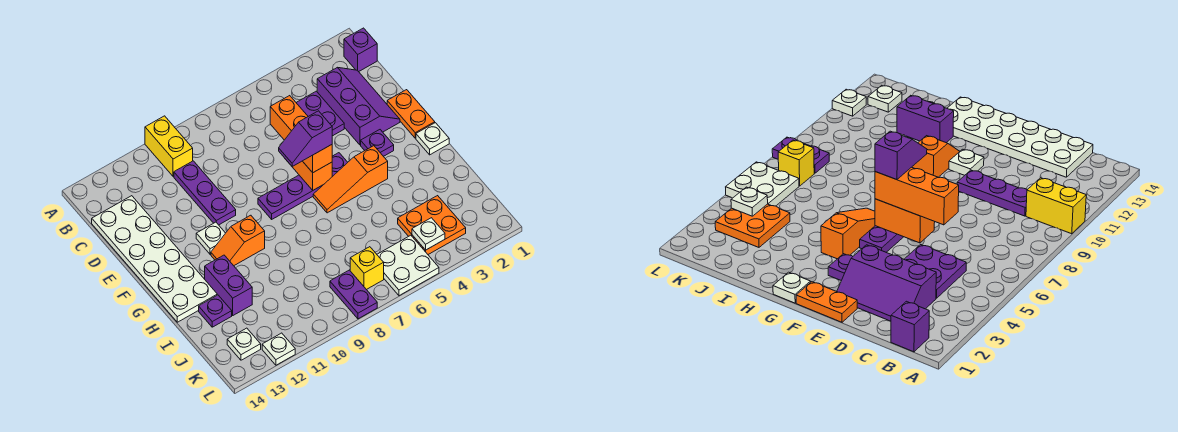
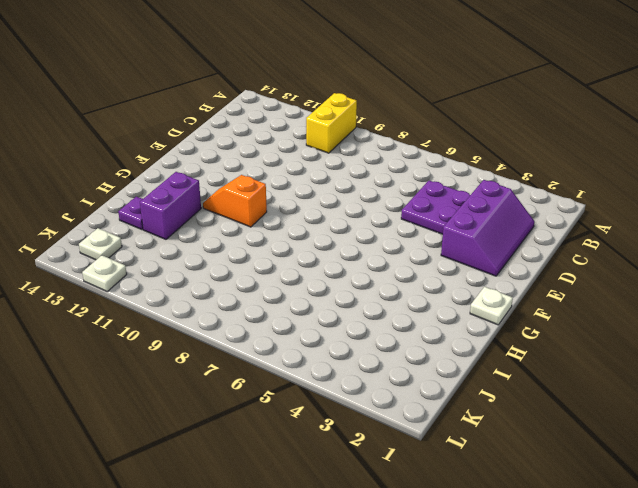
none -> purple 1x1 brick [344,28,377,72]
none -> purple 1x3 plate [174,161,236,225]
none -> white 2x6 plate [92,196,217,322]

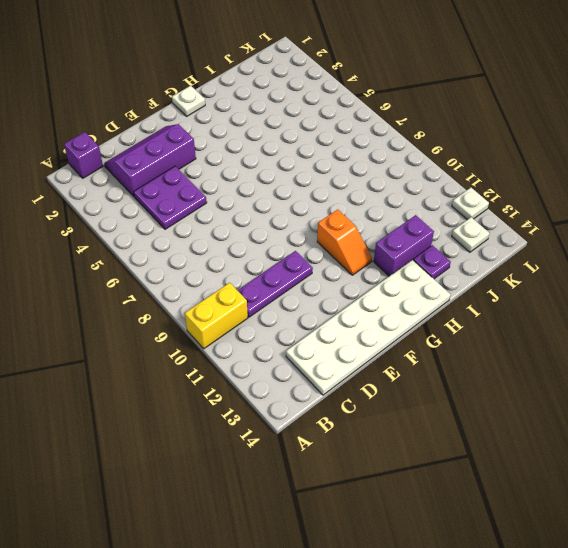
none -> orange 1x2 plate [387,90,435,138]
none -> purple 1x1 plate [361,130,394,156]
none -> purple 1x4 plate [258,153,348,219]

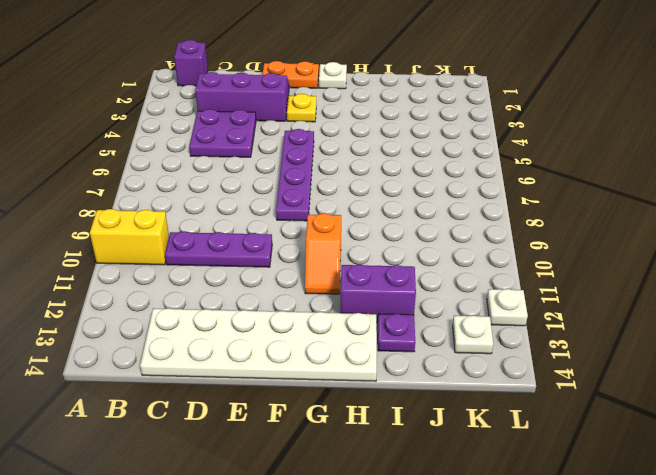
yellow 1x1 plate [287,94,316,122] -> purple 1x1 plate [361,130,394,156]
none -> white 1x1 plate [196,222,225,254]
none -> orange 1x3 slope [313,146,388,213]
none -> orange 2x2 plate [398,196,466,254]

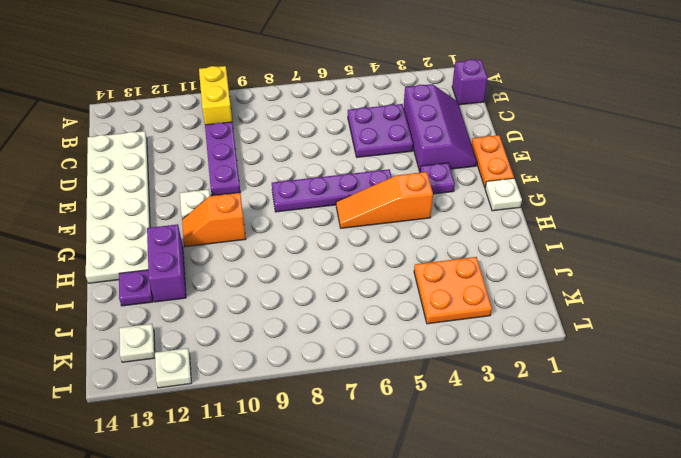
none -> white 2x2 plate [377,235,439,296]
none -> yellow 1x1 brick [350,247,384,290]
none -> purple 1x2 plate [330,270,377,319]

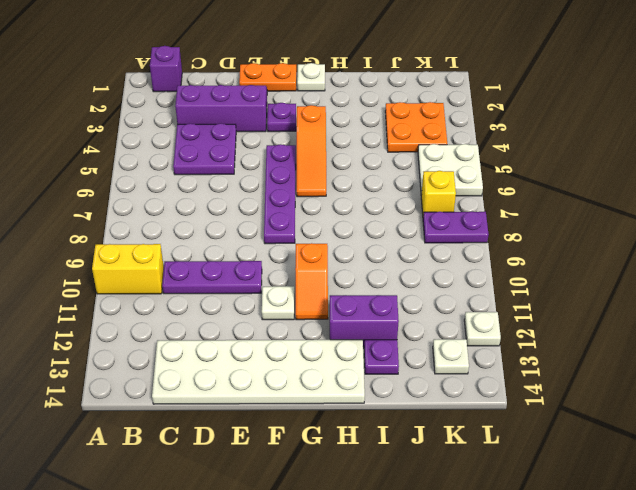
none -> orange 1x2 brick [287,161,332,190]
none -> white 1x1 plate [412,218,445,250]
none -> orange 1x3 brick [270,96,332,173]

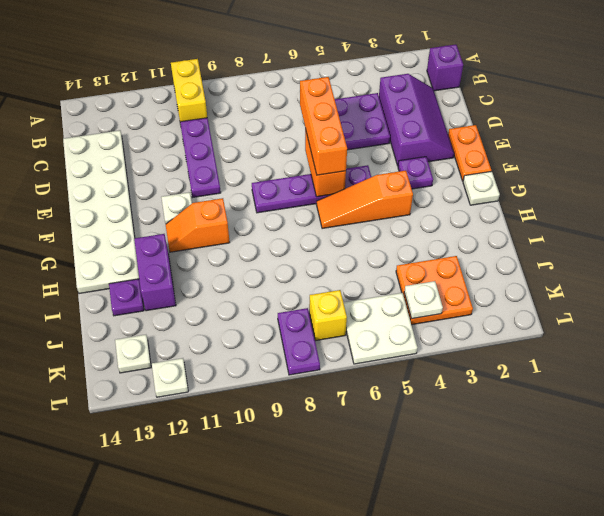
none -> purple 1x2 slope [279,111,332,166]

